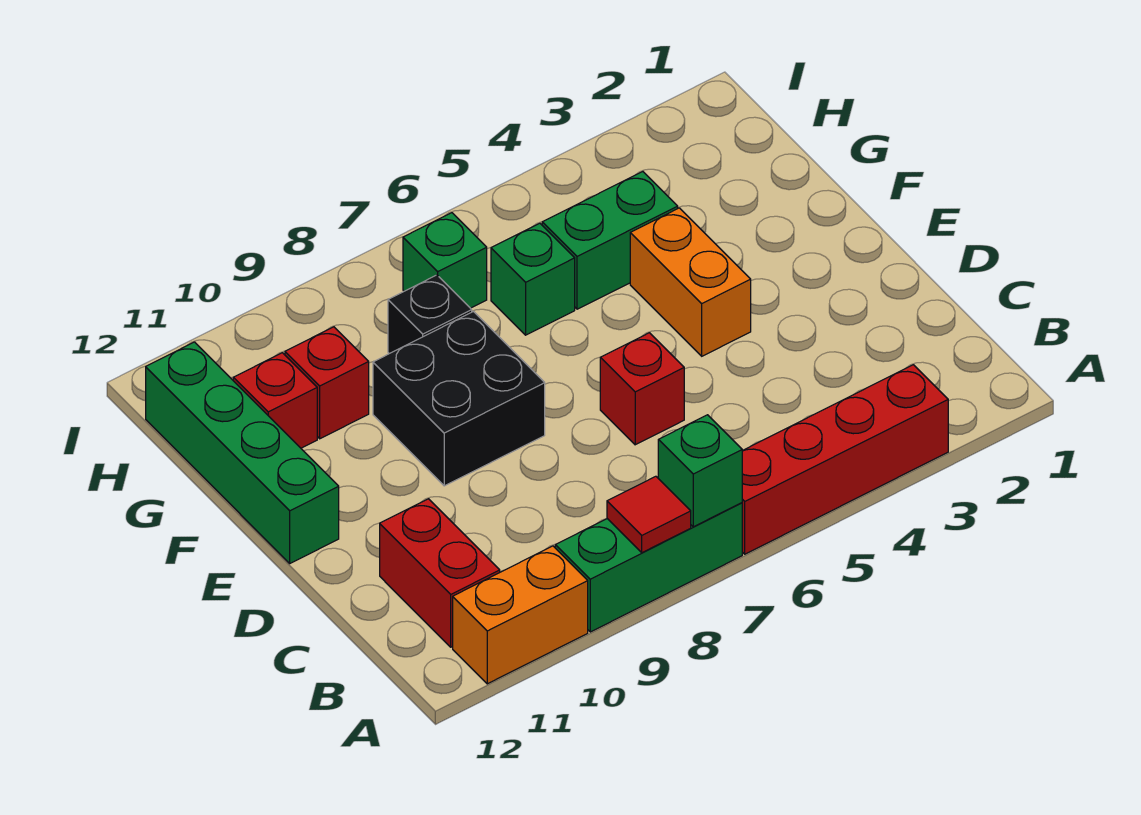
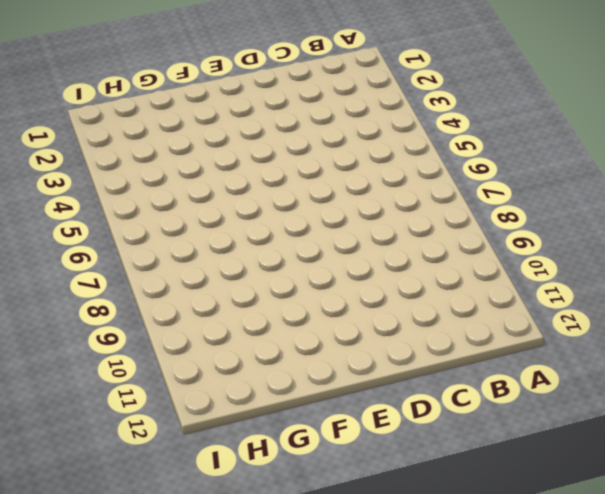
none -> red 1x4 brick [742,365,948,554]
none -> green 1x3 brick [555,503,742,632]
none -> orange 1x2 brick [453,546,588,684]

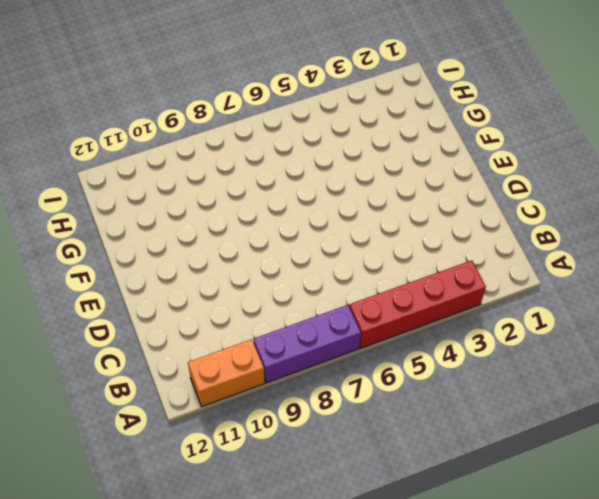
purple 1x3 brick [254,305,361,383] -> green 1x3 brick [555,503,742,632]
none -> red 1x2 brick [380,499,500,647]
none -> red 1x1 brick [600,333,684,445]
none -> orange 1x2 brick [630,208,751,356]

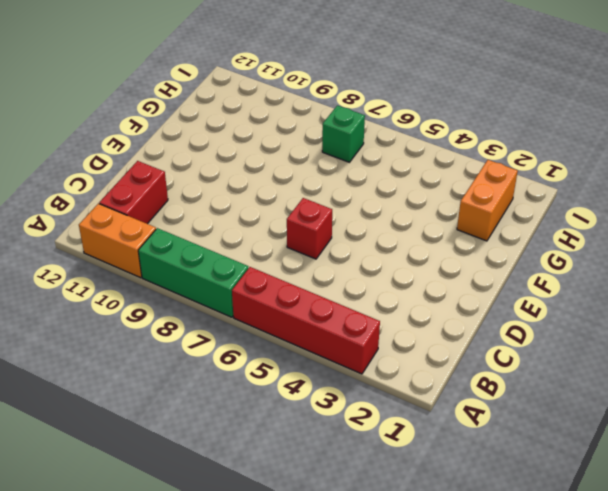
orange 1x2 brick [457,160,518,241] -> orange 1x2 brick moved to [630,208,751,356]
none -> black 2x2 brick [373,312,545,486]
none -> green 1x4 brick [146,342,339,563]
none -> green 1x2 brick [542,172,678,309]

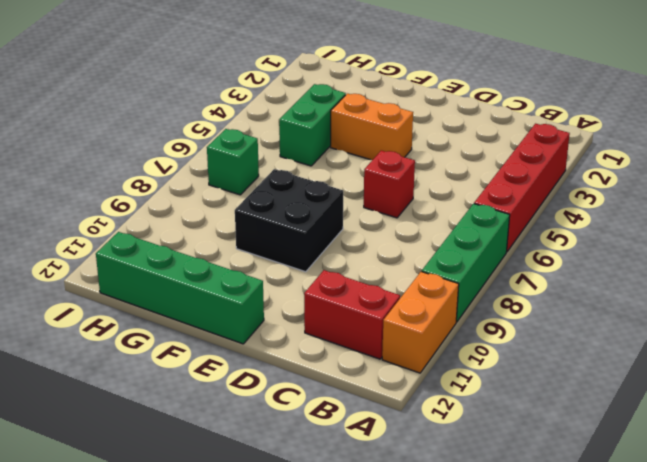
none -> green 1x1 brick [491,223,575,335]
none -> black 1x1 brick [388,275,472,354]
none -> red 1x1 brick [285,327,369,439]

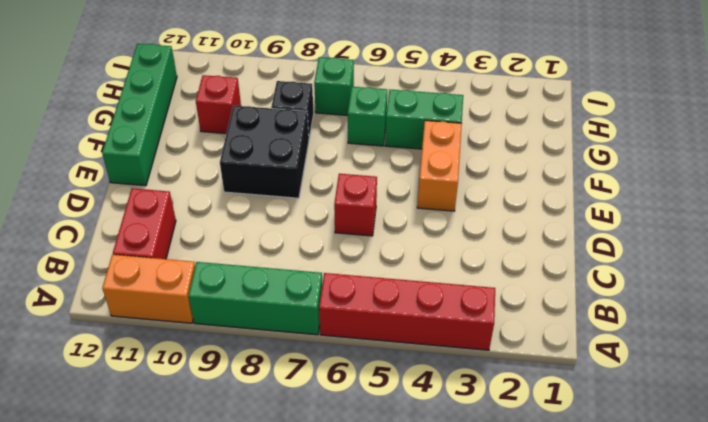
none -> red 1x1 brick [233,353,317,448]
none -> green 1x1 brick [658,415,742,527]
none -> red 1x1 tile [607,476,691,553]

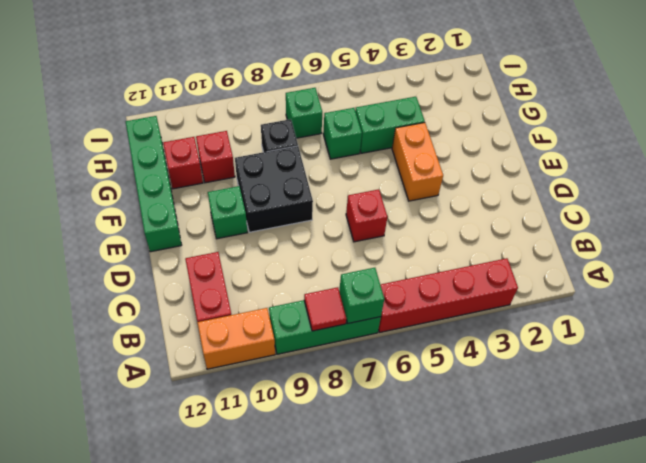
green 1x1 brick [208,186,248,239] -> none

